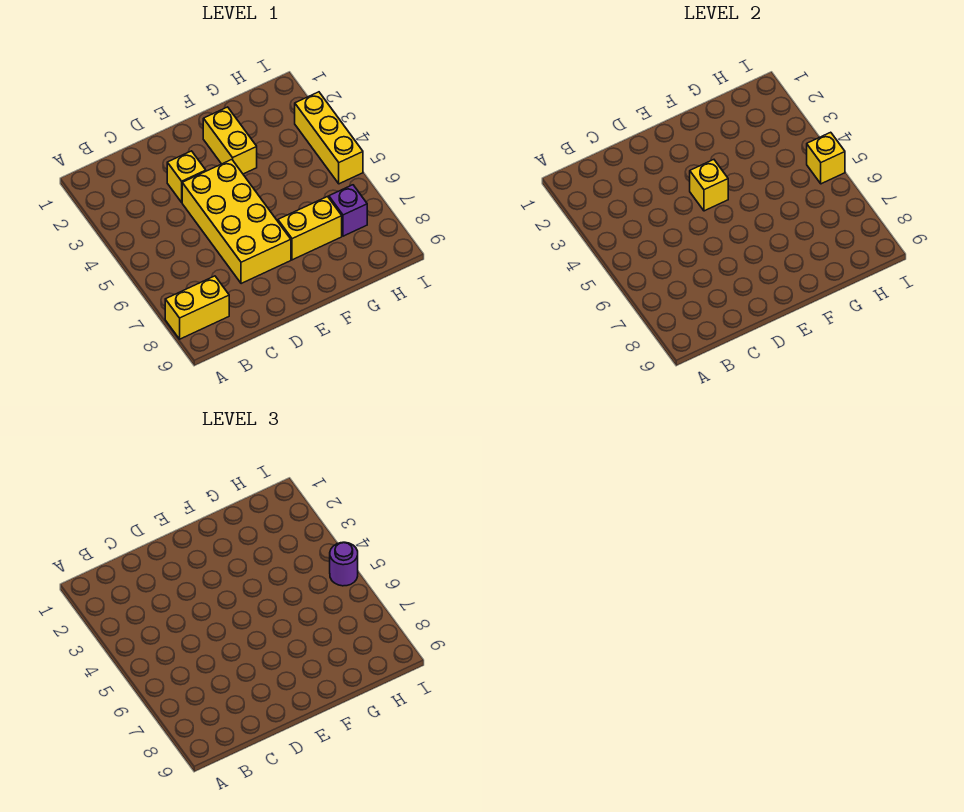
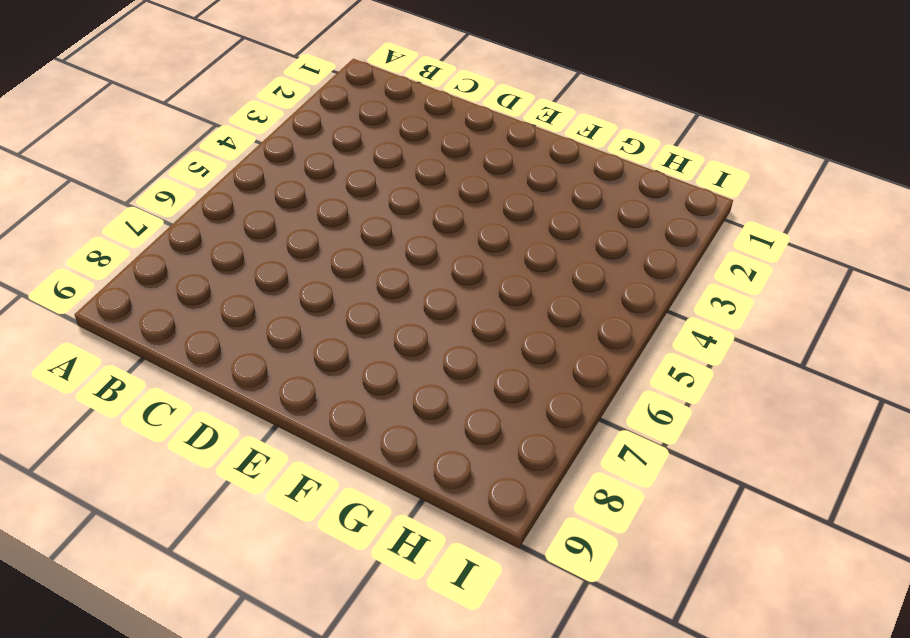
none -> yellow 1x2 brick [165,276,229,339]
none -> yellow 1x1 brick [167,151,206,202]

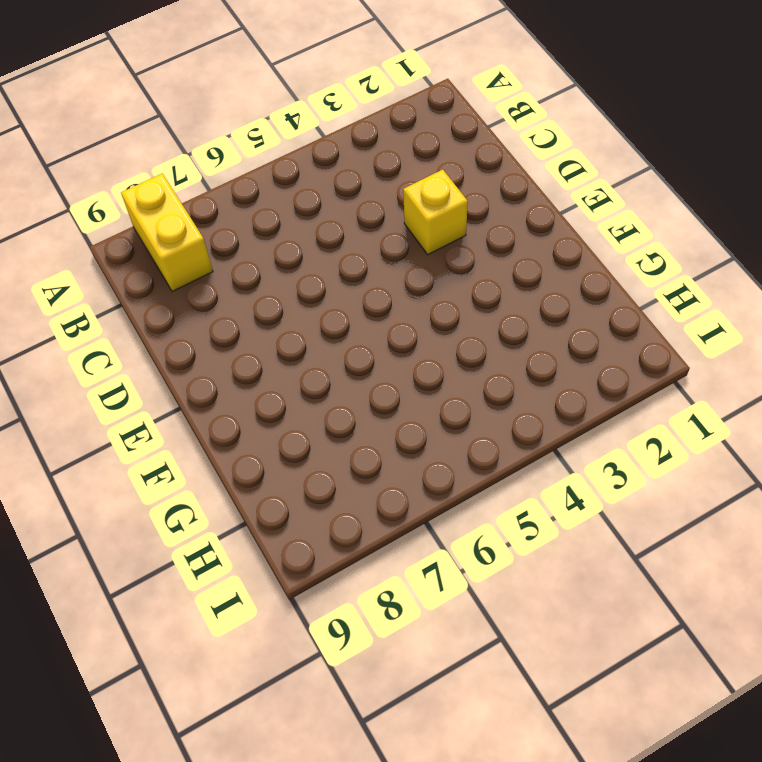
none -> yellow 2x4 brick [182,160,291,284]
none -> yellow 1x2 brick [203,107,257,174]

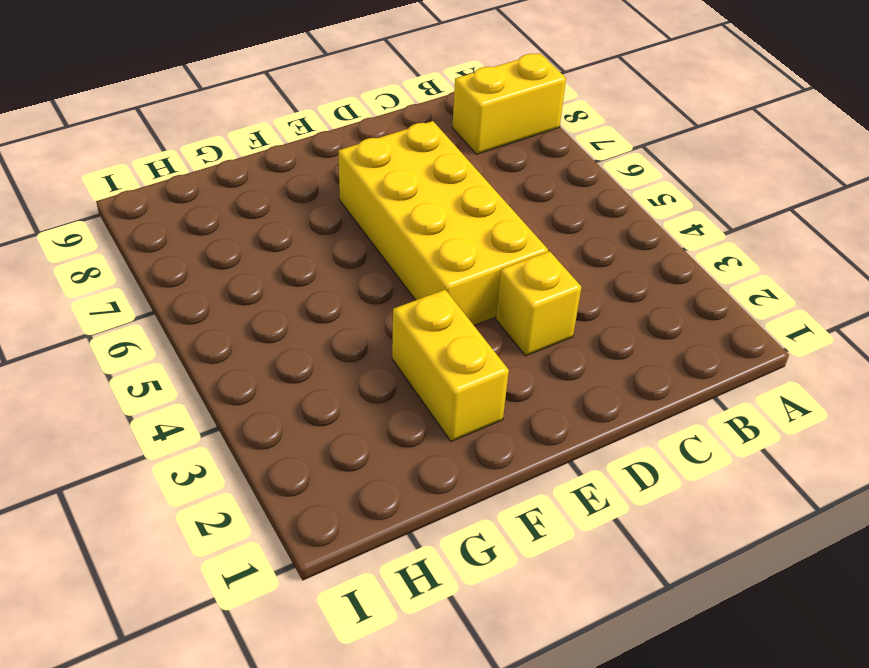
none -> yellow 1x2 brick [278,197,342,260]
none -> purple 1x1 brick [329,185,367,236]

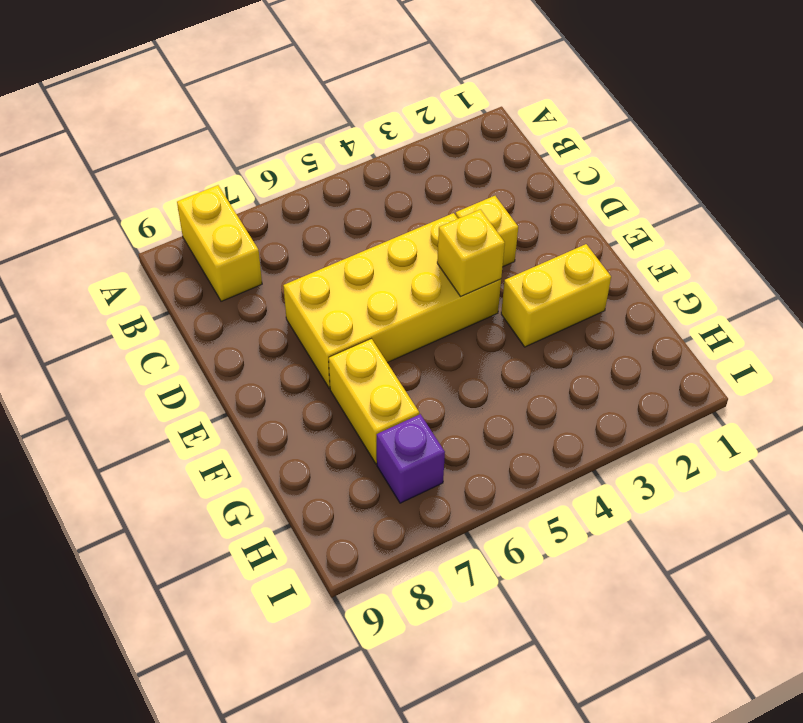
none -> yellow 1x3 brick [295,92,363,184]
none -> yellow 1x1 brick [807,132,845,184]

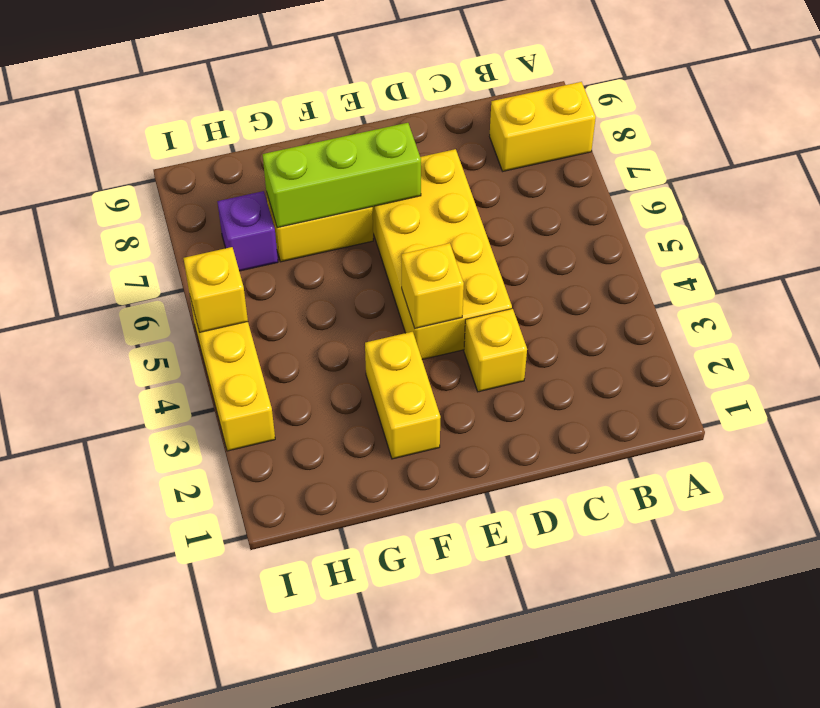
lime 1x3 brick [263,123,421,228] -> none
none -> purple 1x1 round brick [330,542,358,586]

